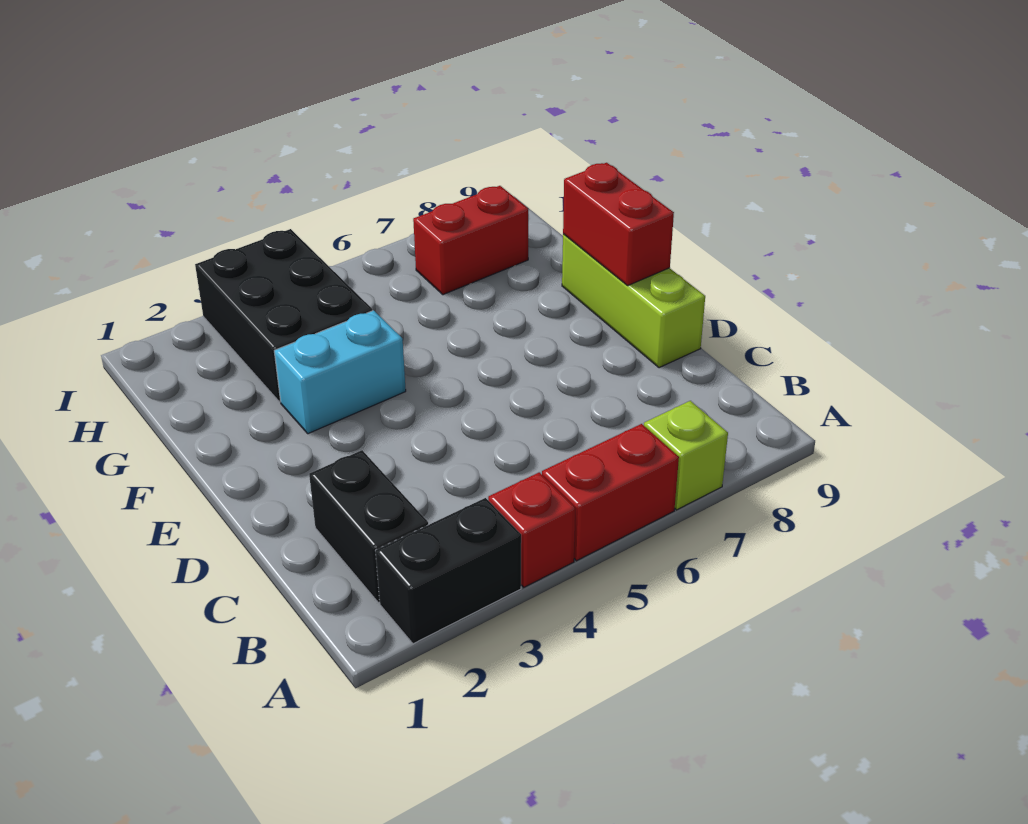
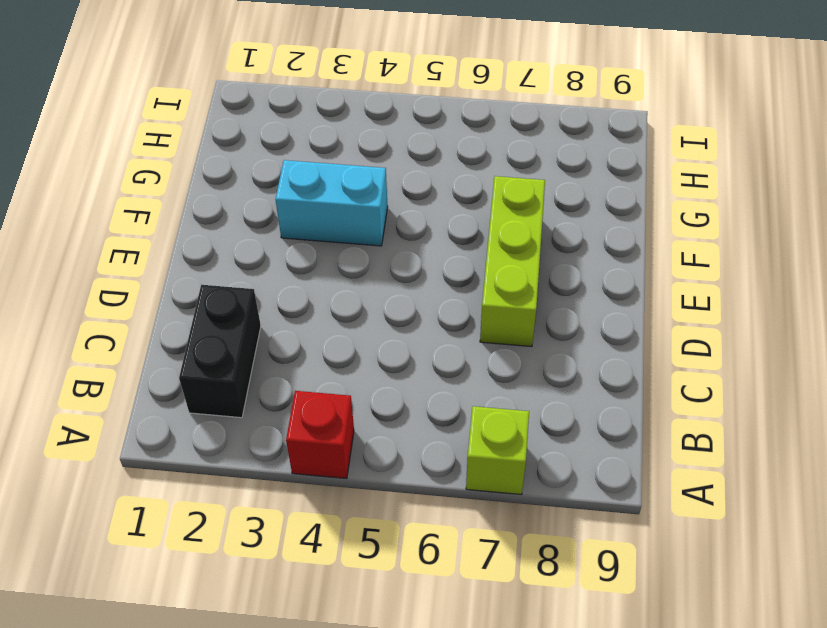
lime 1x3 brick [480,176,545,347] -> lime 1x3 brick moved to [562,234,705,368]
none -> black 1x2 brick [375,498,521,644]
none -> red 1x2 brick [542,424,679,561]

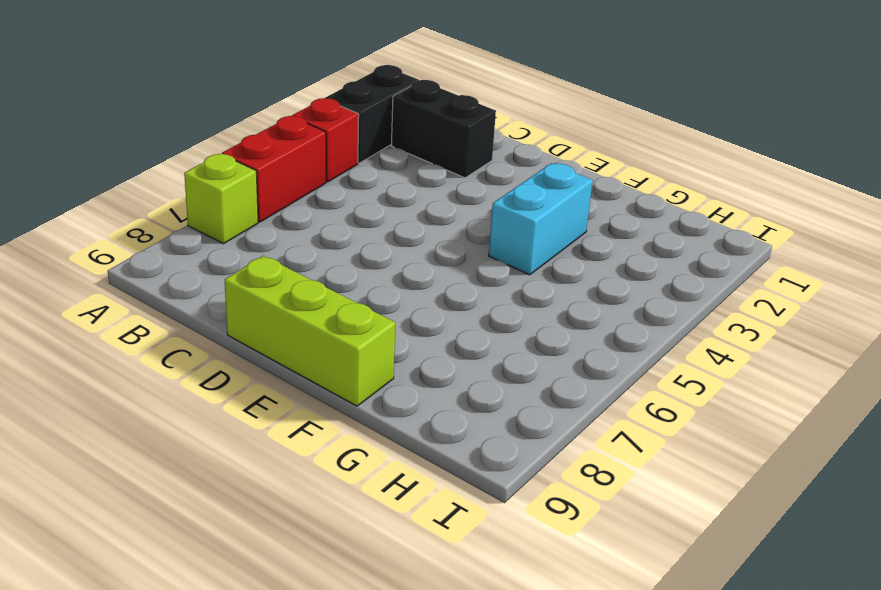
none -> black 2x3 brick [195,229,373,402]
none -> red 1x2 brick [413,186,528,295]

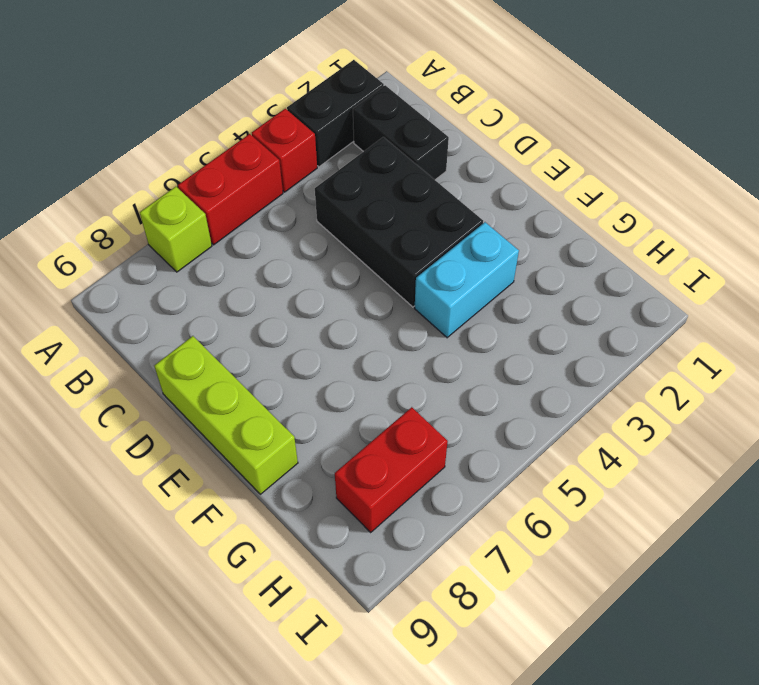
black 2x3 brick [315,137,483,307] -> black 2x3 brick moved to [195,229,373,402]
none -> red 1x2 brick [563,163,674,285]

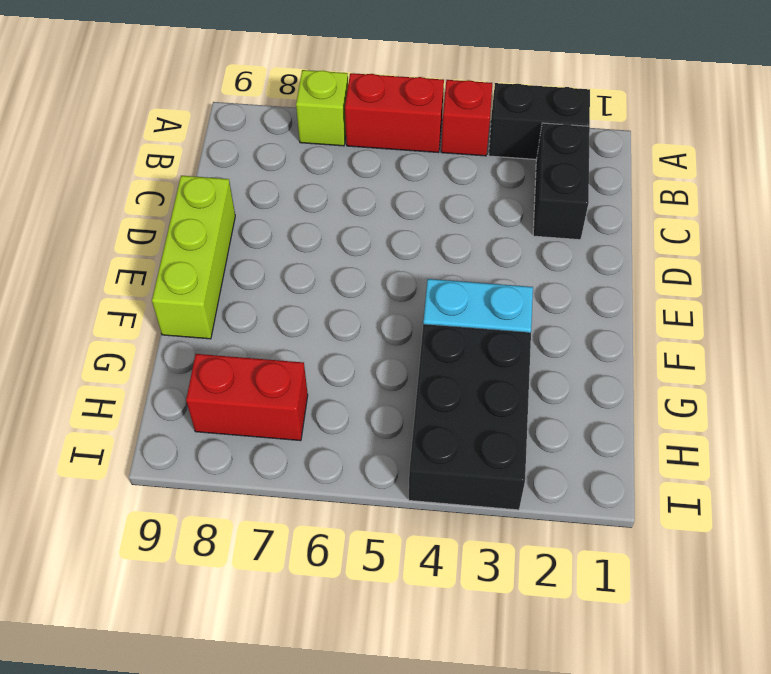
none -> red 1x2 brick [563,163,674,285]

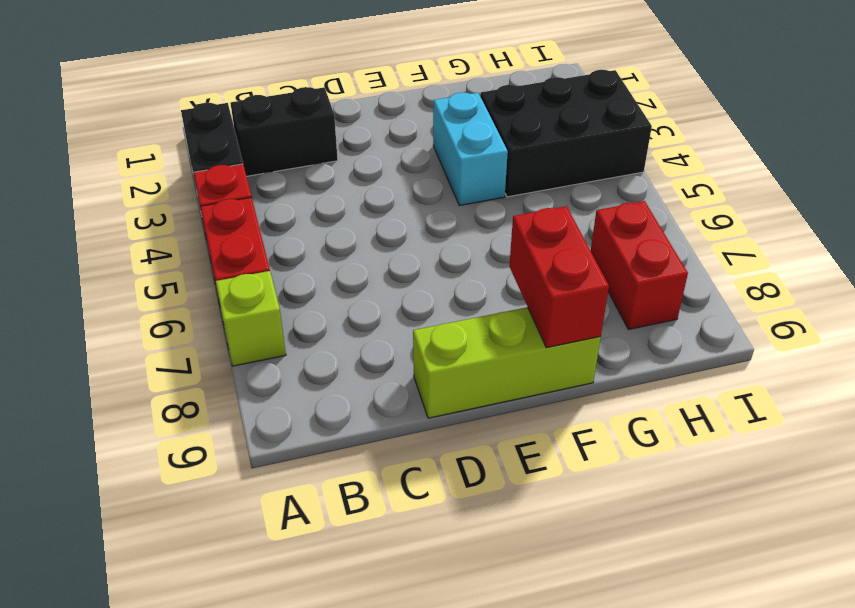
red 1x2 brick [509,206,609,348] -> red 1x2 brick turned to [563,163,674,285]

